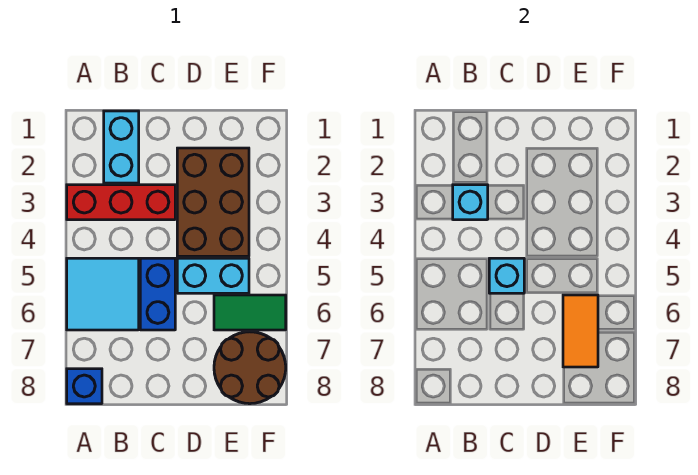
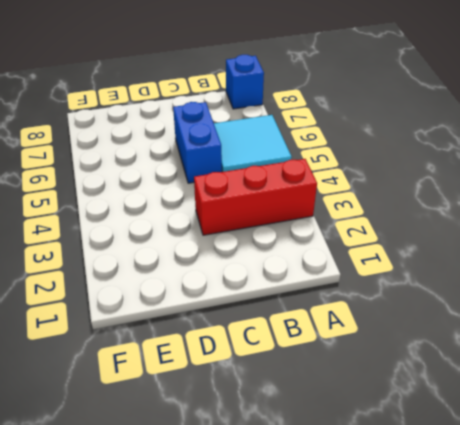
none -> cyan 1x2 brick [104,111,139,183]
none -> brown 2x3 brick [177,148,249,256]
none -> cyan 1x2 brick [177,258,249,293]

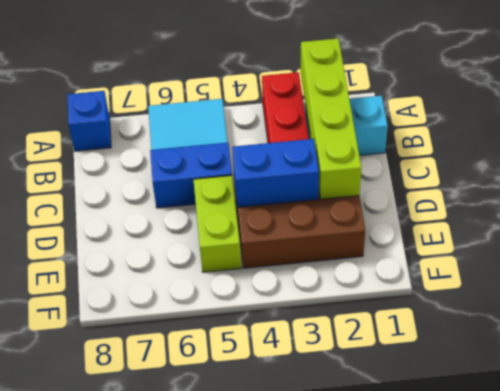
lime 1x4 brick [301,39,361,199] -> none
blue 1x2 brick [232,139,319,207] -> none
lime 1x2 brick [193,175,241,272] -> cyan 1x2 brick [177,258,249,293]
none -> green 1x2 tile [214,295,286,330]
none -> brown 2x2 round brick [214,332,286,404]
none -> cyan 1x1 brick [453,185,488,220]

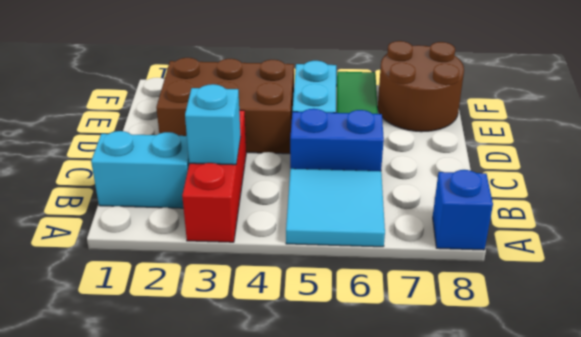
none -> cyan 1x1 brick [489,258,524,293]
none -> orange 1x2 tile [563,295,598,367]

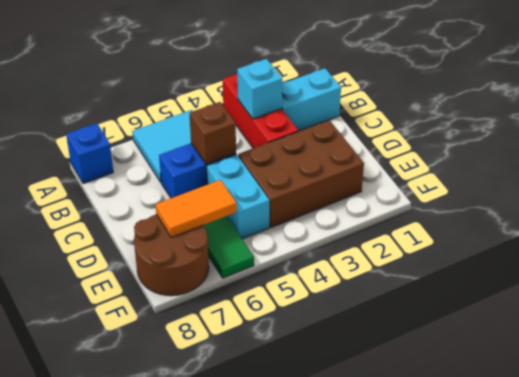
brown 1x1 brick [189,102,236,164] -> cyan 1x1 brick [489,258,524,293]

